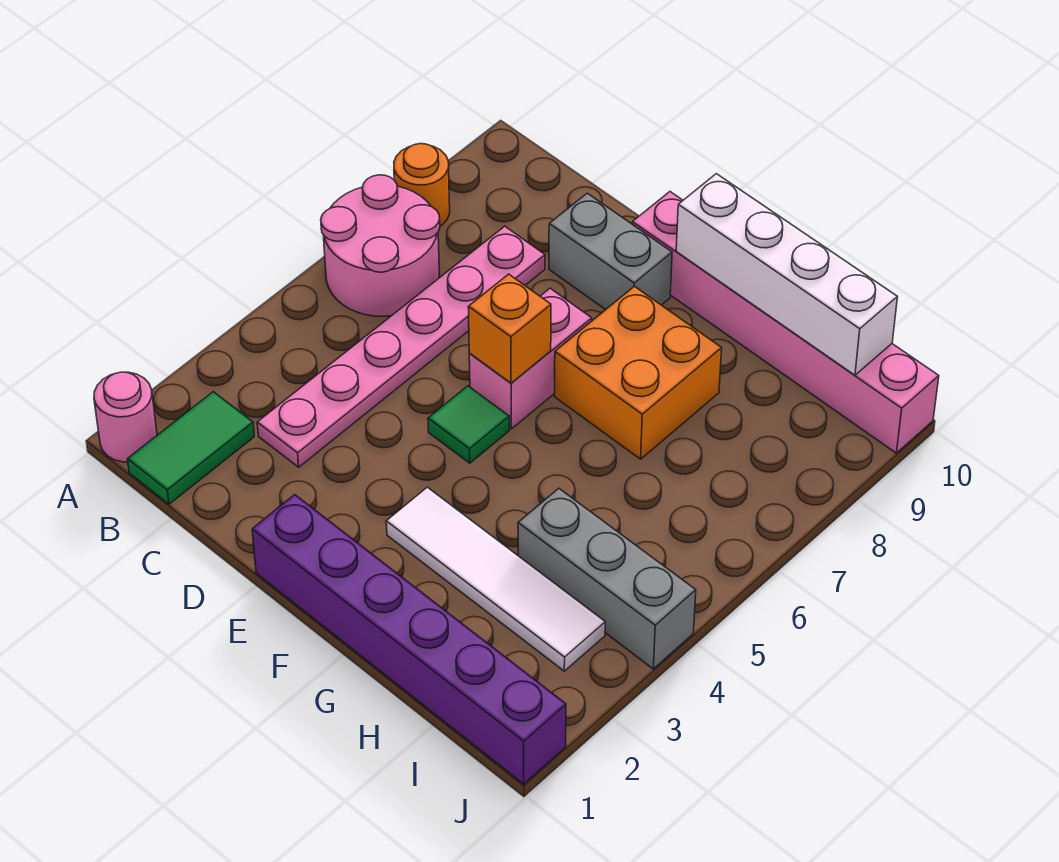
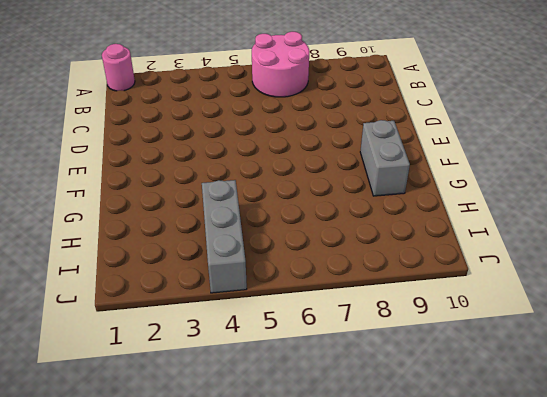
grey 1x2 brick [360,120,410,196] -> grey 1x2 brick moved to [549,193,672,310]
none -> orange 1x1 round brick [394,144,450,226]
none -> green 1x2 tile [128,392,254,504]
none -> pink 1x6 plate [257,226,545,467]

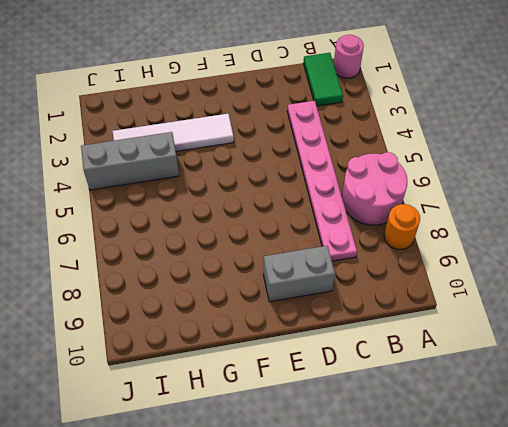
none -> purple 1x6 brick [252,495,566,784]
none -> green 1x1 tile [428,386,509,463]
none -> pink 1x2 brick [469,288,592,429]

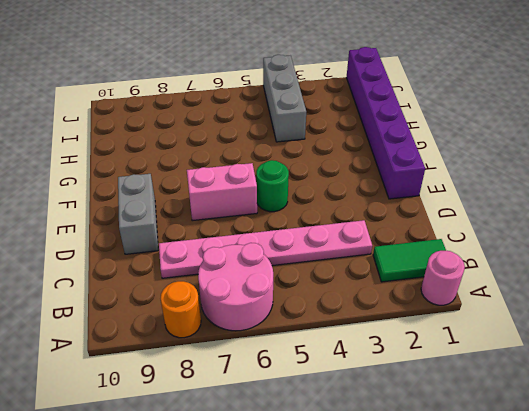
green 1x1 round brick [256,160,289,212] -> green 1x1 tile [428,386,509,463]
none -> pink 1x6 brick [632,192,939,453]
none -> white 1x4 tile [386,487,605,671]
none -> orange 2x2 brick [555,286,722,459]

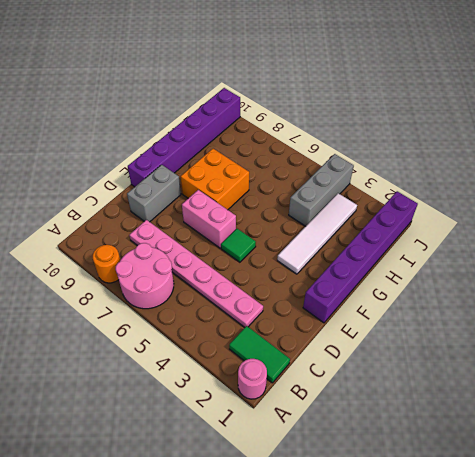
purple 1x6 brick [128,88,240,187] -> pink 1x6 brick [632,192,939,453]
none -> orange 1x1 brick [468,274,551,383]
none -> white 1x4 brick [676,174,897,375]

